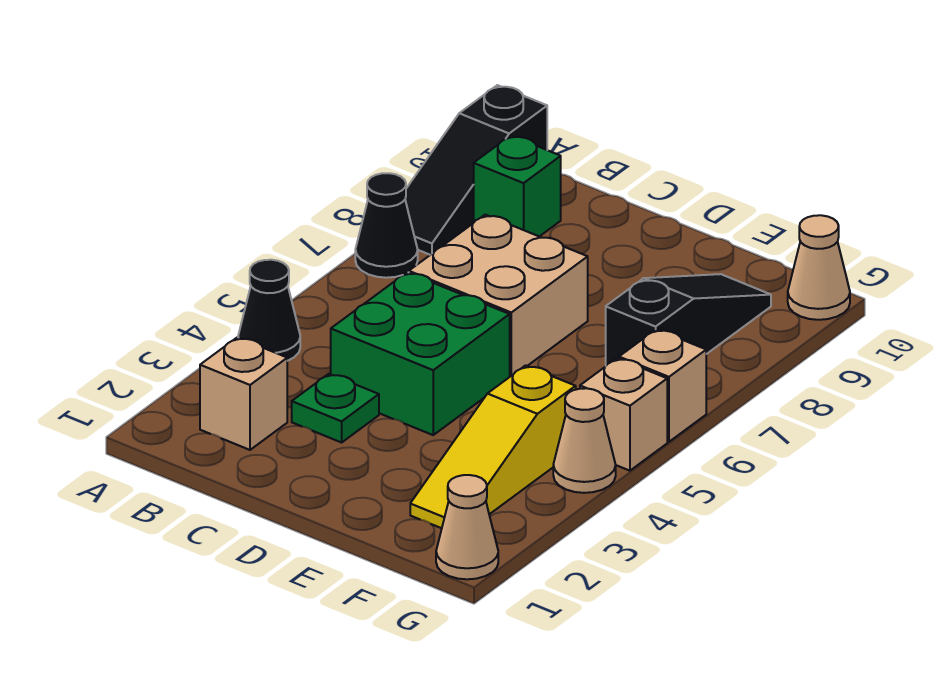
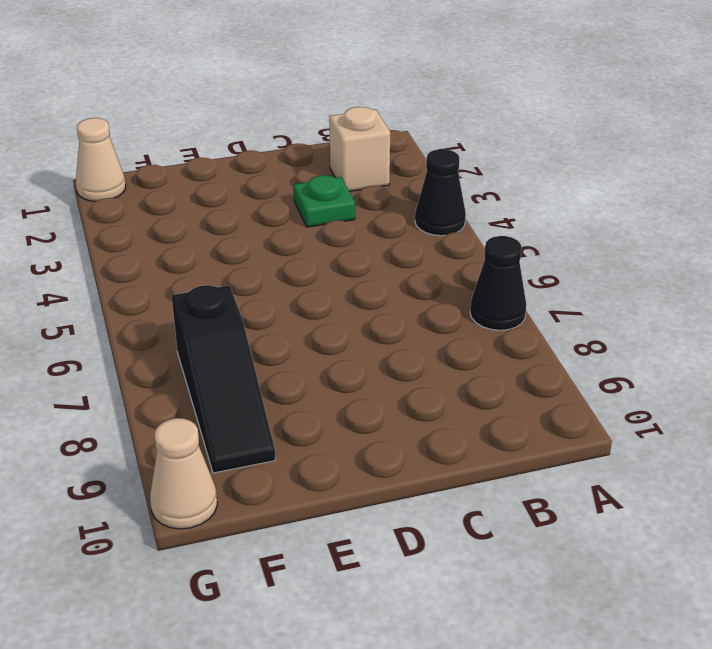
none -> black 1x3 slope [405,85,547,255]
none -> green 1x1 brick [474,136,561,237]
none -> green 2x2 brick [331,272,510,435]

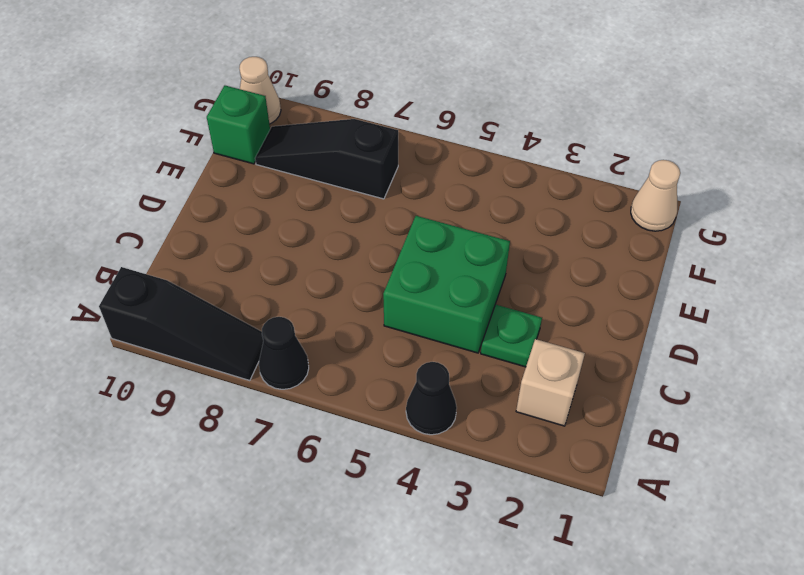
green 1x1 brick [207,86,270,164] -> green 1x1 brick moved to [474,136,561,237]
none -> tan 2x2 brick [409,215,588,376]
none -> yellow 1x3 slope [410,365,576,528]
none -> tan 1x1 cone [553,388,616,493]

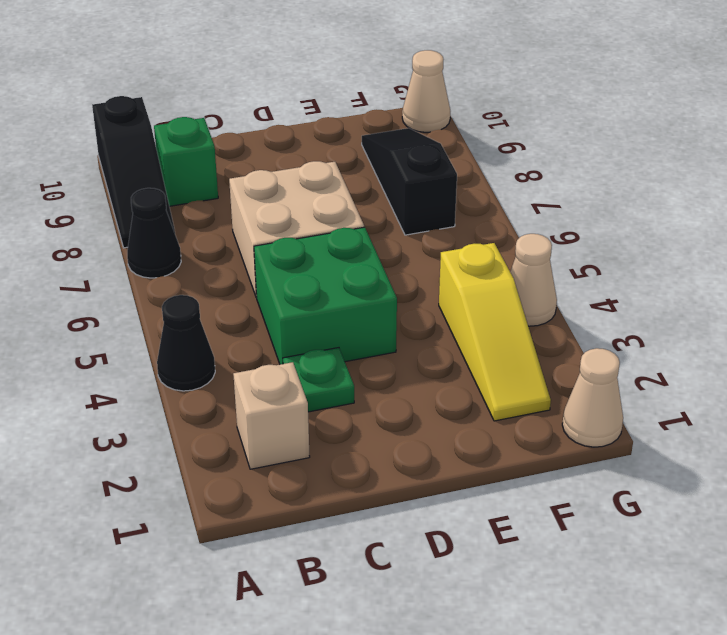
none -> tan 1x1 brick [580,358,667,471]
none -> tan 1x1 brick [619,329,706,442]

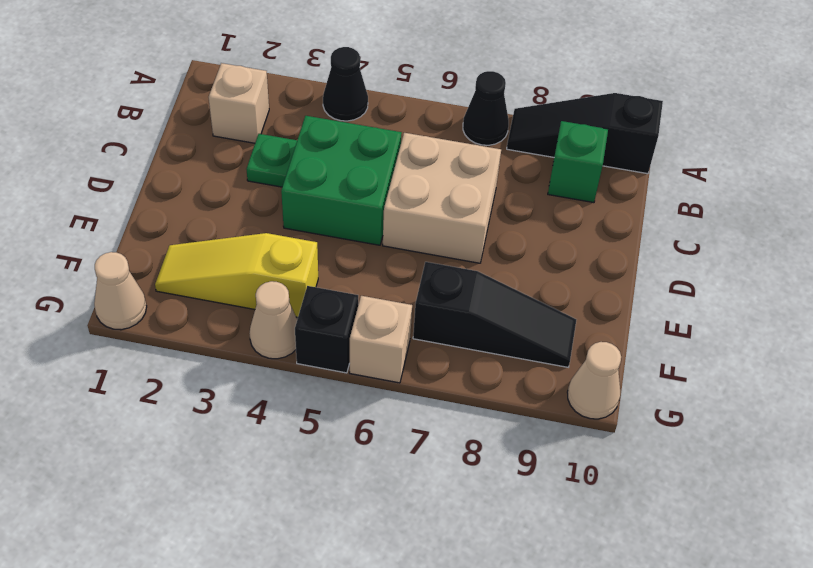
black 1x1 brick [295,286,358,373] -> tan 1x1 brick [580,358,667,471]

